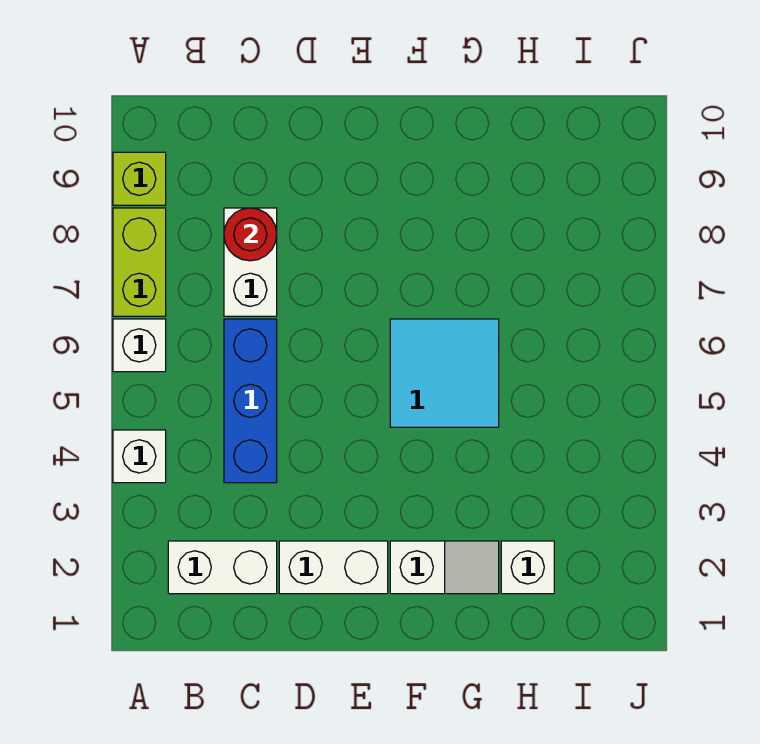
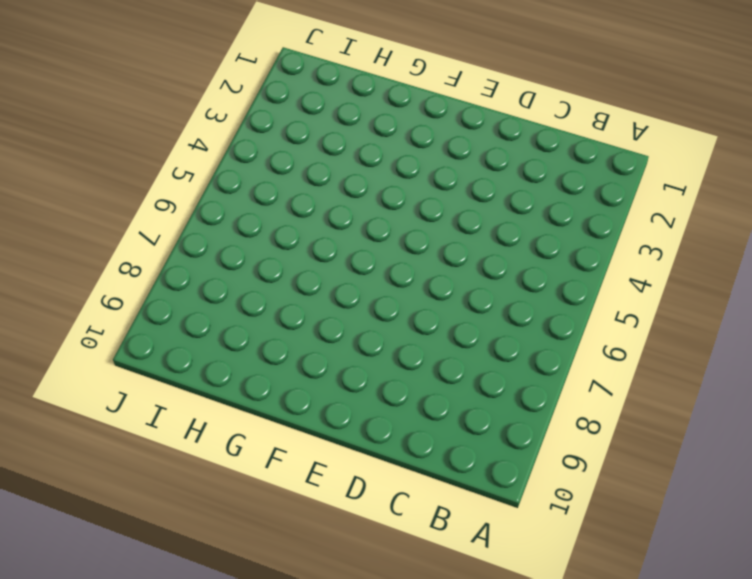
none -> white 1x1 brick [113,430,166,483]
none -> white 1x1 brick [113,319,166,372]
none -> lime 1x2 brick [113,208,166,316]

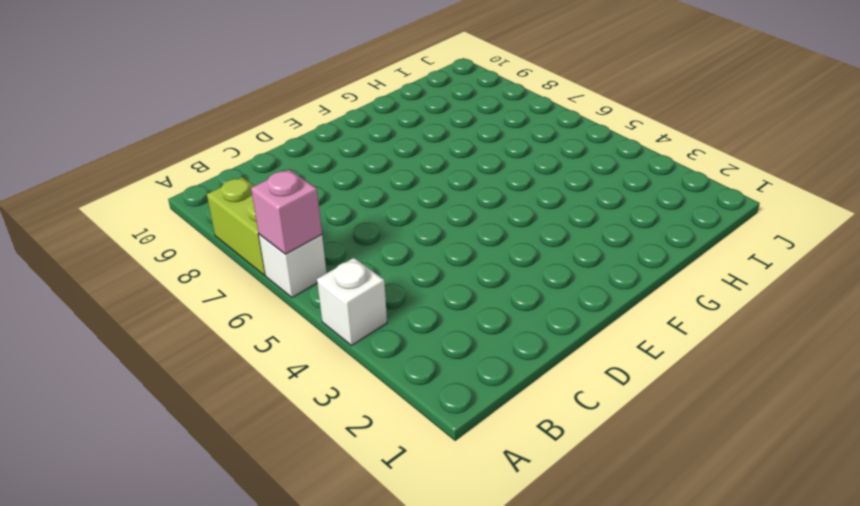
pink 1x1 brick [251,169,322,254] -> none
none -> lime 1x1 brick [113,152,166,205]
none -> white 1x2 brick [168,541,277,594]
none -> blue 1x3 brick [224,319,277,483]

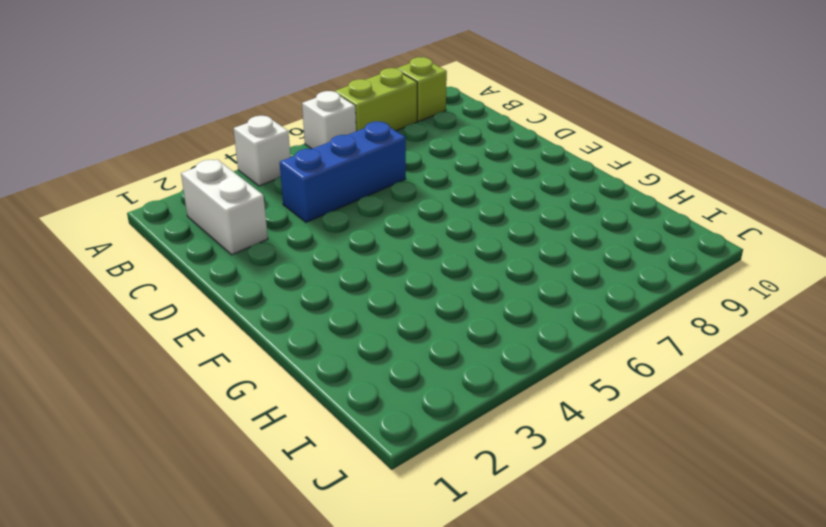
none -> white 1x2 brick [224,208,277,316]
none -> white 1x2 brick [279,541,388,594]
none -> white 1x2 slope [390,541,499,594]

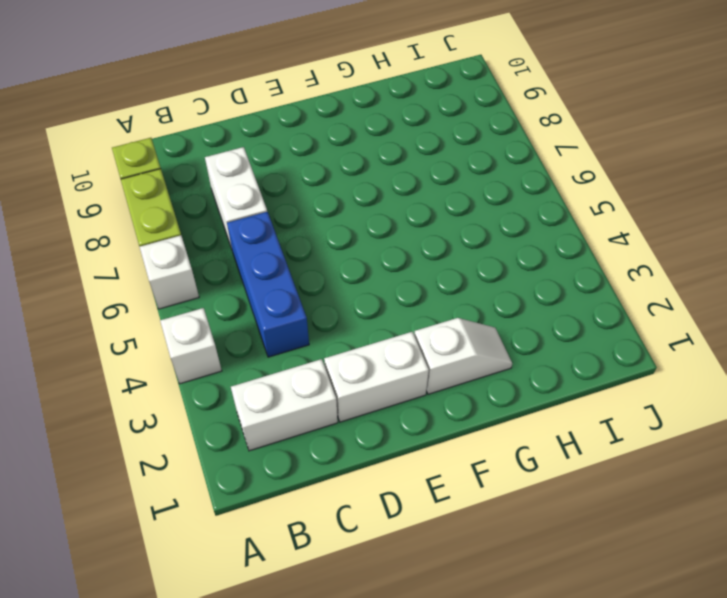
none -> cyan 2x2 tile [390,319,499,427]
none -> white 1x1 brick [501,541,554,594]
none -> red 1x1 round brick [224,208,277,261]

